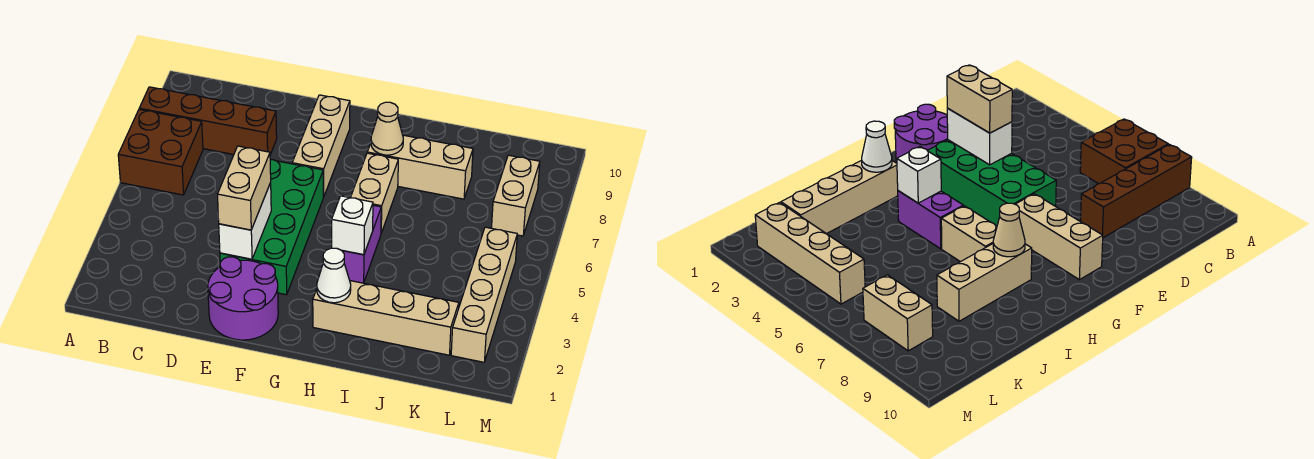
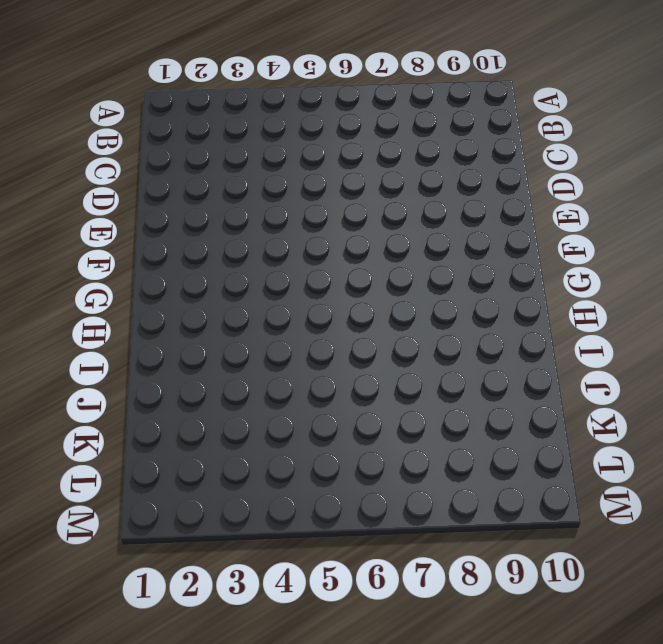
none -> brown 2x2 brick [118,109,203,195]
none -> brown 1x4 brick [139,87,277,155]
none -> purple 2x2 round brick [208,257,278,340]

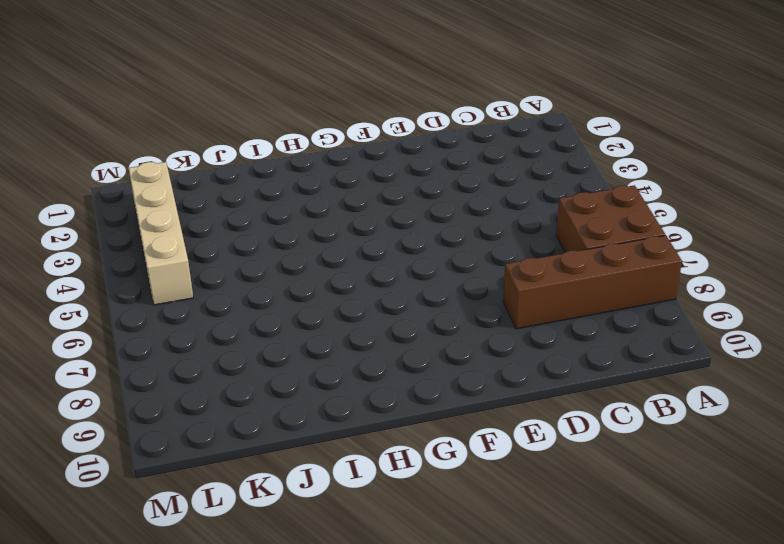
none -> purple 2x2 round brick [208,257,278,340]
none -> green 2x4 brick [220,160,323,295]
none -> tan 1x3 brick [292,95,350,197]

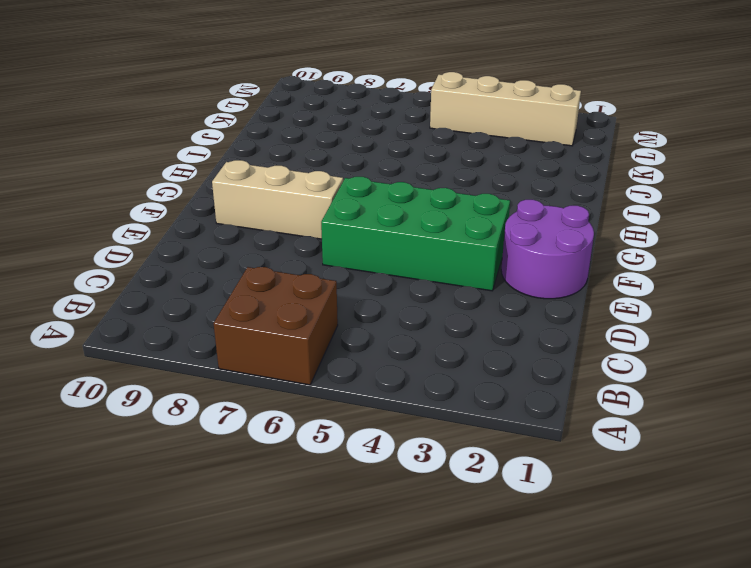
none -> brown 1x4 brick [139,87,277,155]
none -> tan 1x4 brick [313,281,459,355]
none -> purple 1x2 brick [342,205,381,283]

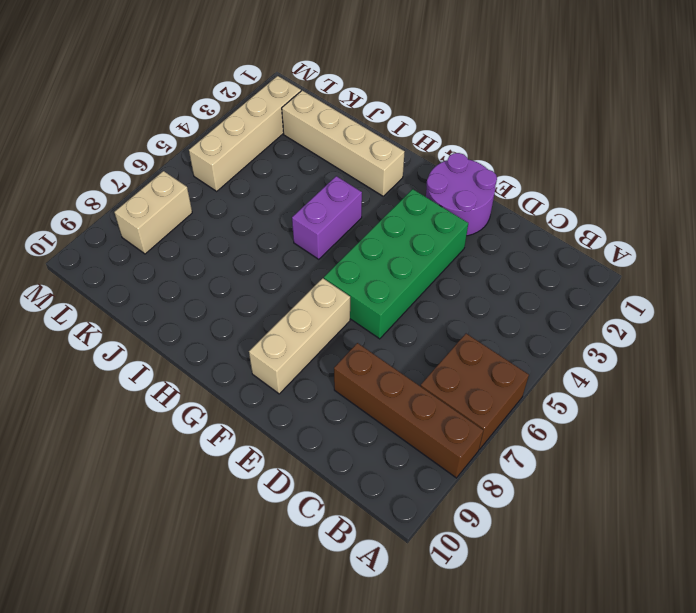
none -> tan 1x2 brick [350,153,398,233]
none -> tan 1x3 brick [367,135,473,199]
none -> white 1x2 brick [219,183,271,259]

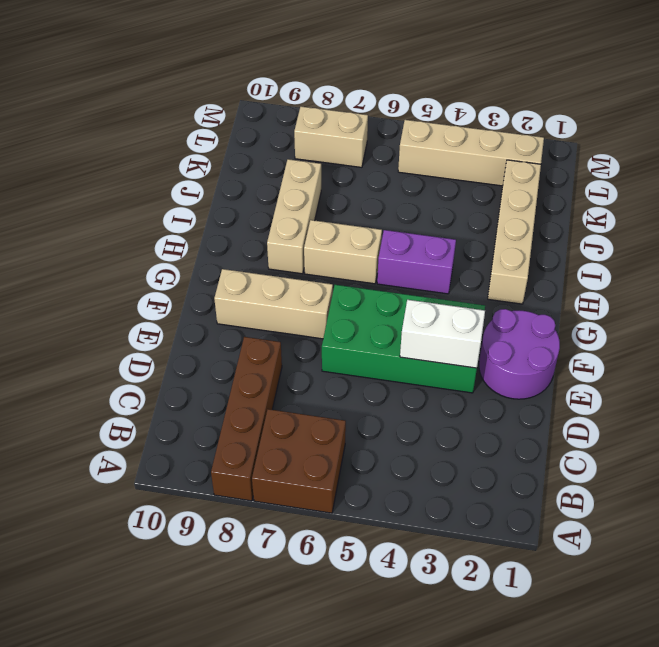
none -> white 1x1 cone [317,248,351,303]
none -> white 1x1 brick [332,196,373,255]
none -> tan 1x1 cone [371,102,403,155]

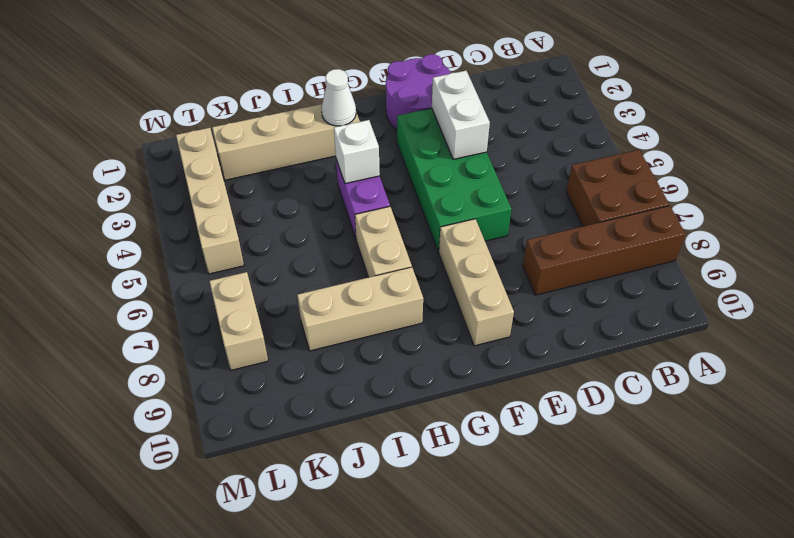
none -> tan 1x1 cone [371,102,403,155]
none -> tan 1x2 brick [217,146,271,230]

